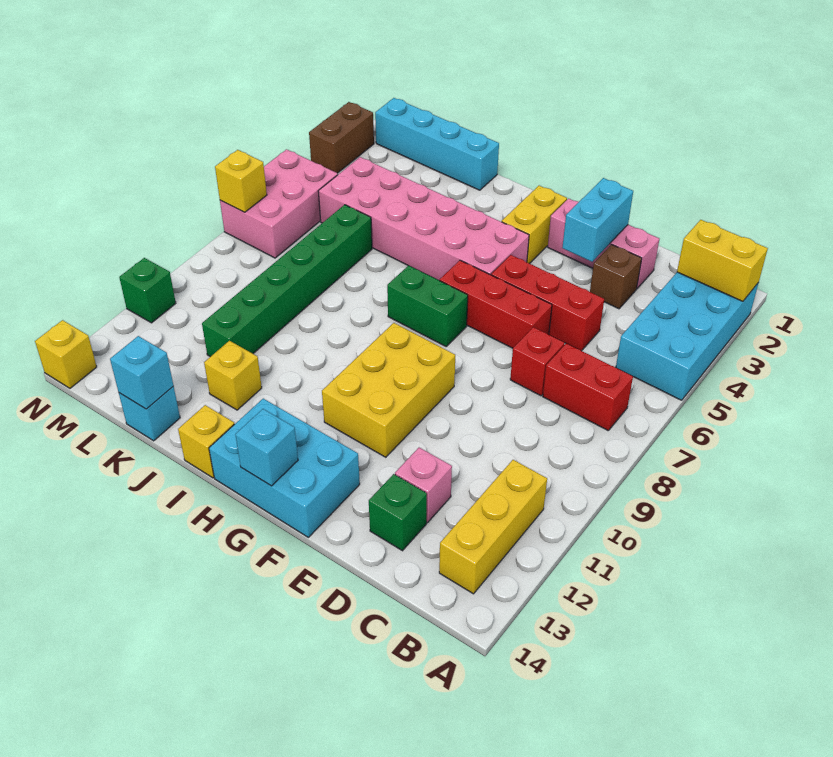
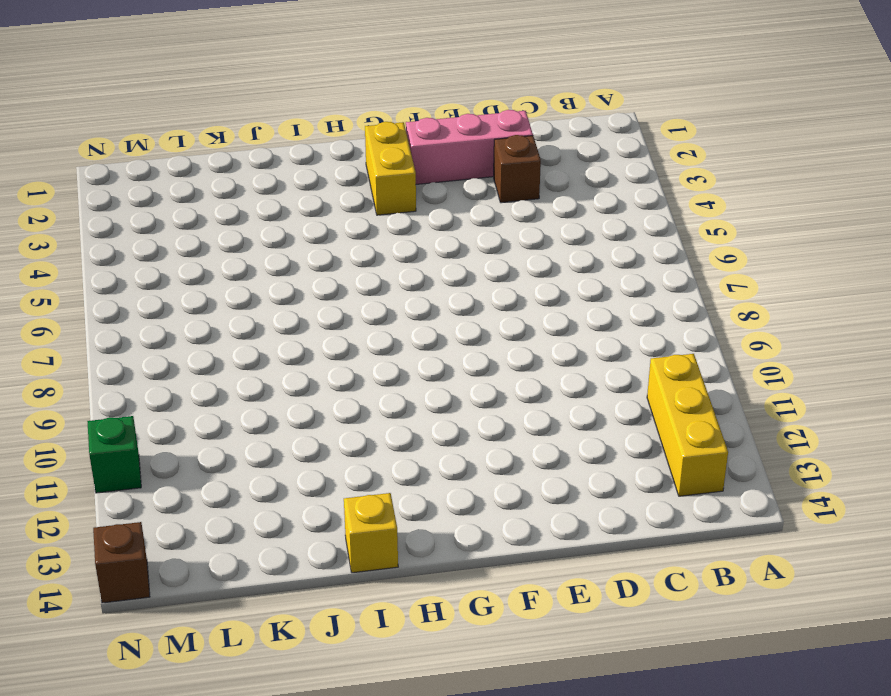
brown 1x1 brick [93,522,150,603] -> yellow 1x1 brick [35,320,97,388]
none -> cyan 2x4 brick [616,272,758,400]
none -> red 1x2 brick [543,343,633,431]
none -> red 1x3 brick [491,255,604,351]

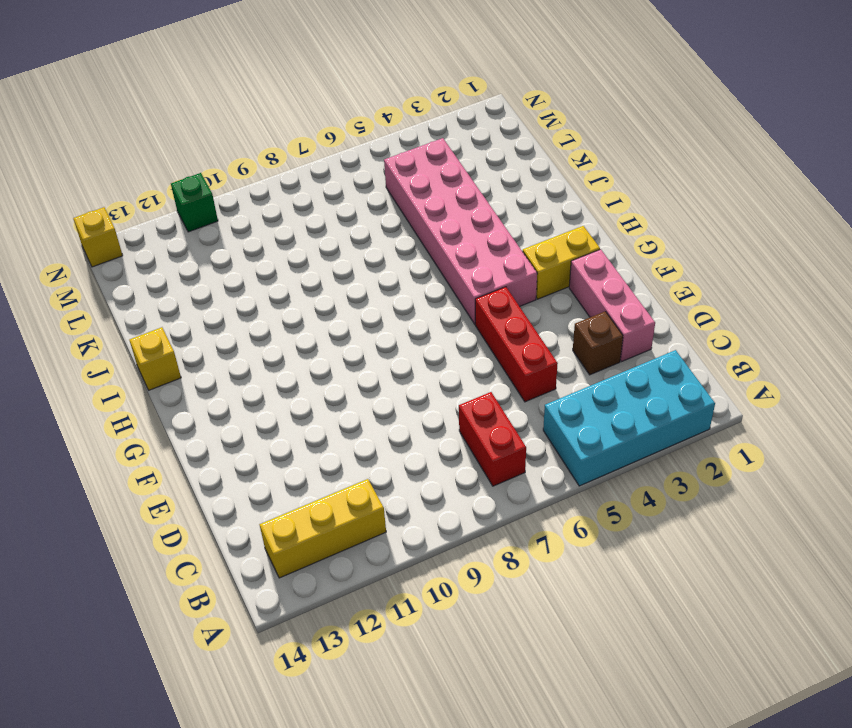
none -> red 1x1 brick [510,327,564,396]
none -> pink 1x1 brick [395,448,452,522]
none -> green 1x1 brick [369,474,427,551]

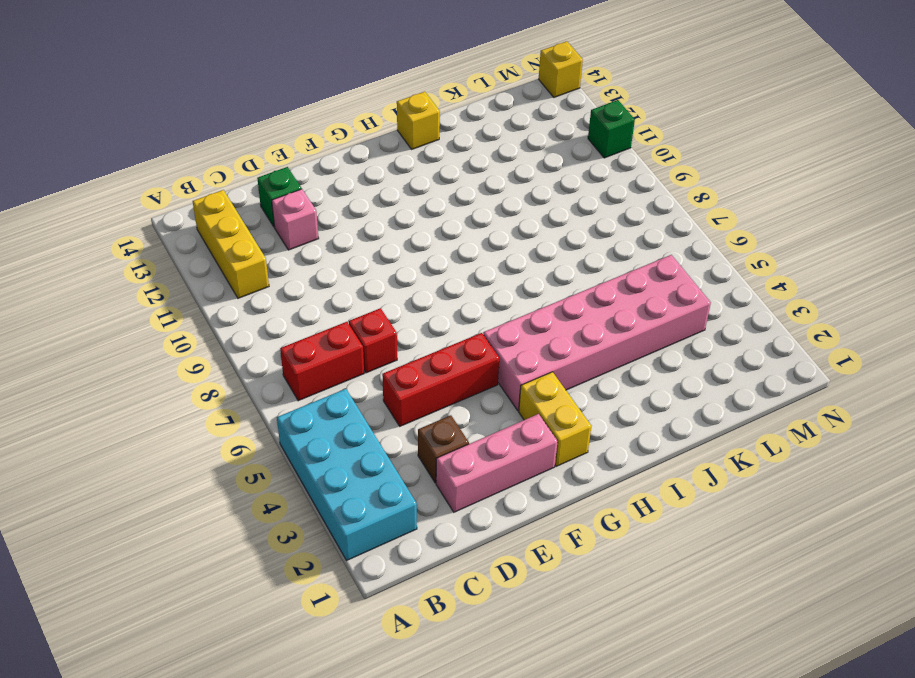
none -> red 1x3 brick [440,260,552,348]
none -> yellow 2x3 brick [322,323,455,457]
none -> cyan 2x3 brick [209,399,360,537]

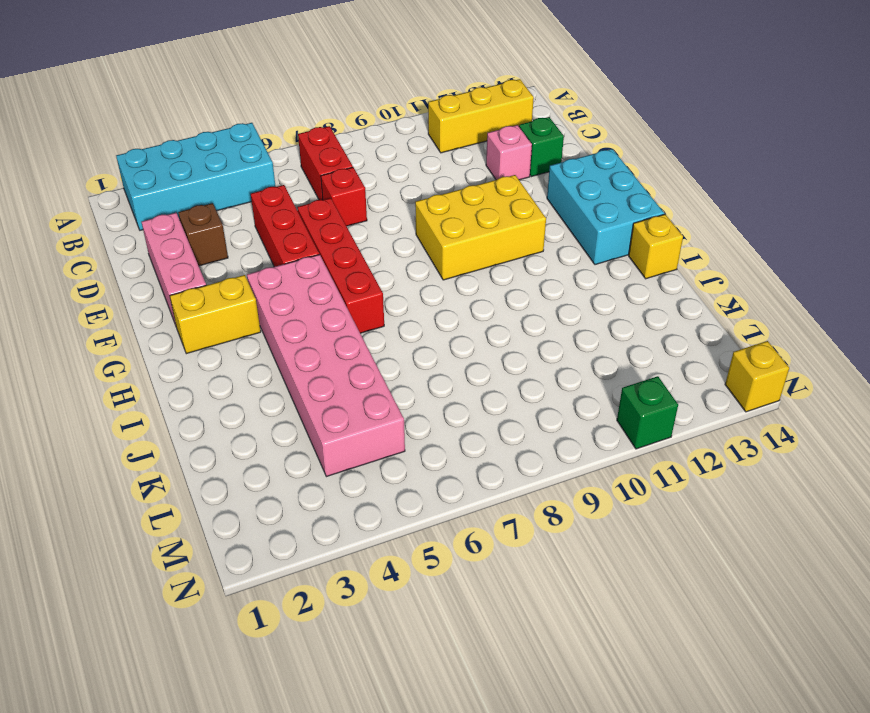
red 1x4 brick [297,198,384,333] -> red 1x3 brick [440,260,552,348]
none -> green 1x2 brick [387,266,468,346]
none -> cyan 1x4 brick [375,98,499,190]
none -> yellow 1x1 brick [204,341,262,410]

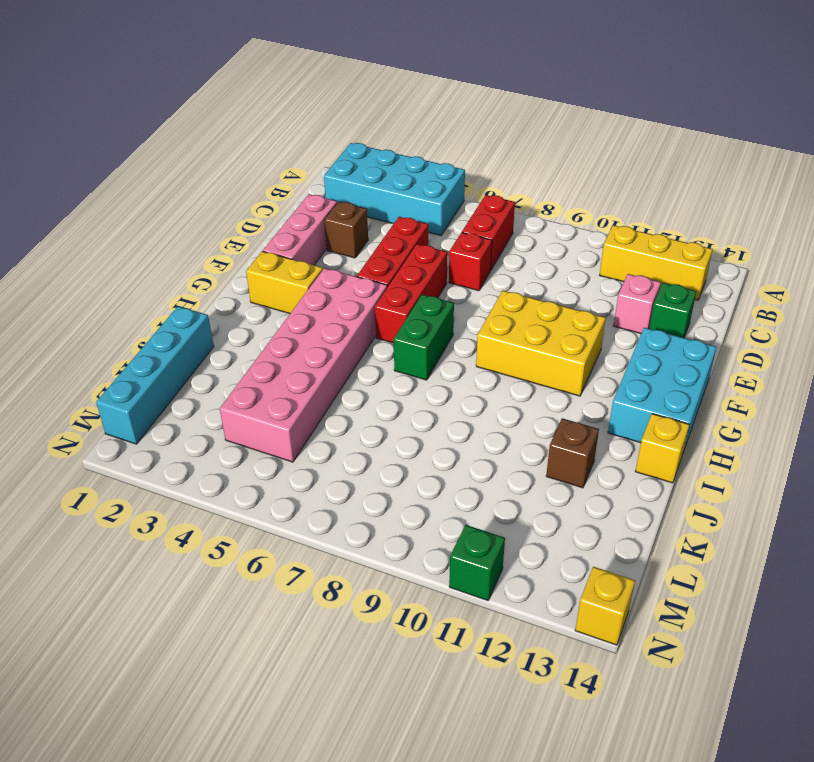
brown 1x1 brick [546,418,599,488] -> yellow 1x1 brick [204,341,262,410]
none -> green 1x6 brick [202,205,372,357]
none -> cyan 1x1 brick [119,387,180,441]
none -> pink 2x3 brick [220,149,338,258]

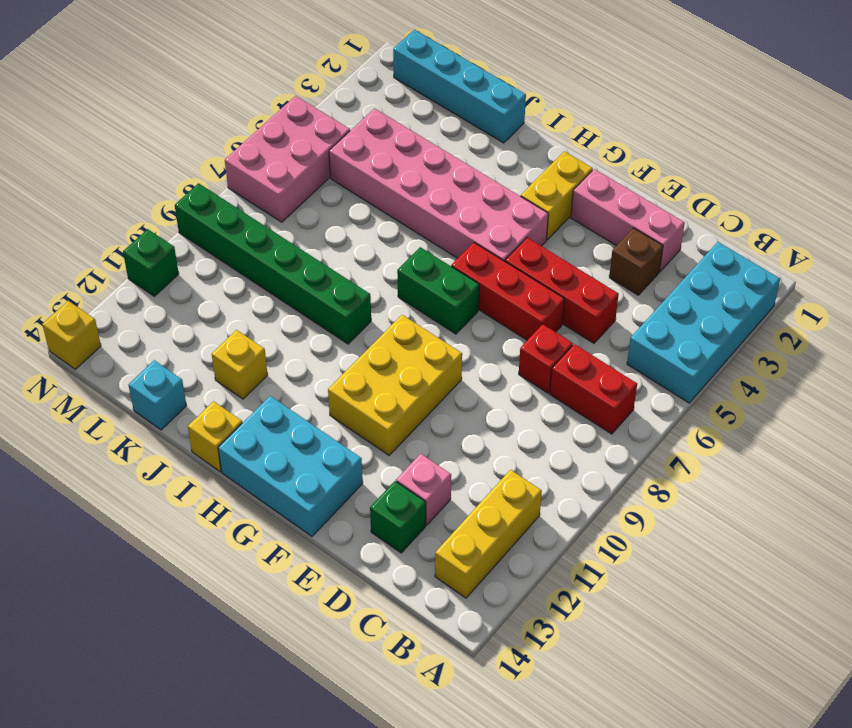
green 1x6 brick [175,183,371,344] -> green 1x6 brick turned to [202,205,372,357]
none -> brown 1x2 brick [309,102,374,173]
none -> yellow 1x2 brick [677,220,768,301]
none -> cyan 1x2 brick [562,178,633,262]

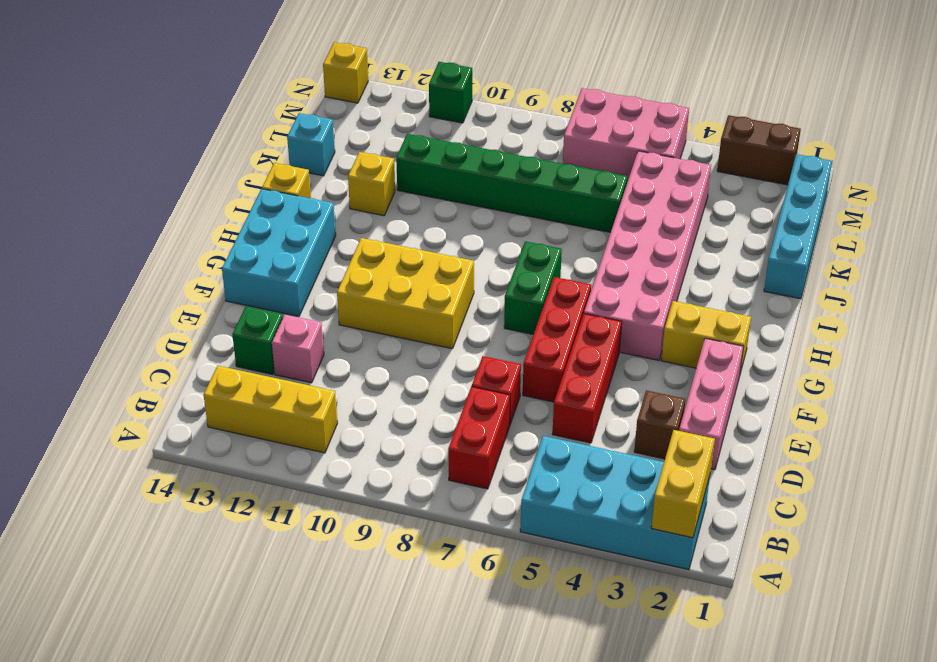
none -> cyan 1x2 brick [562,178,633,262]
none -> cyan 1x1 brick [235,409,298,486]
none -> cyan 1x1 brick [110,336,174,409]

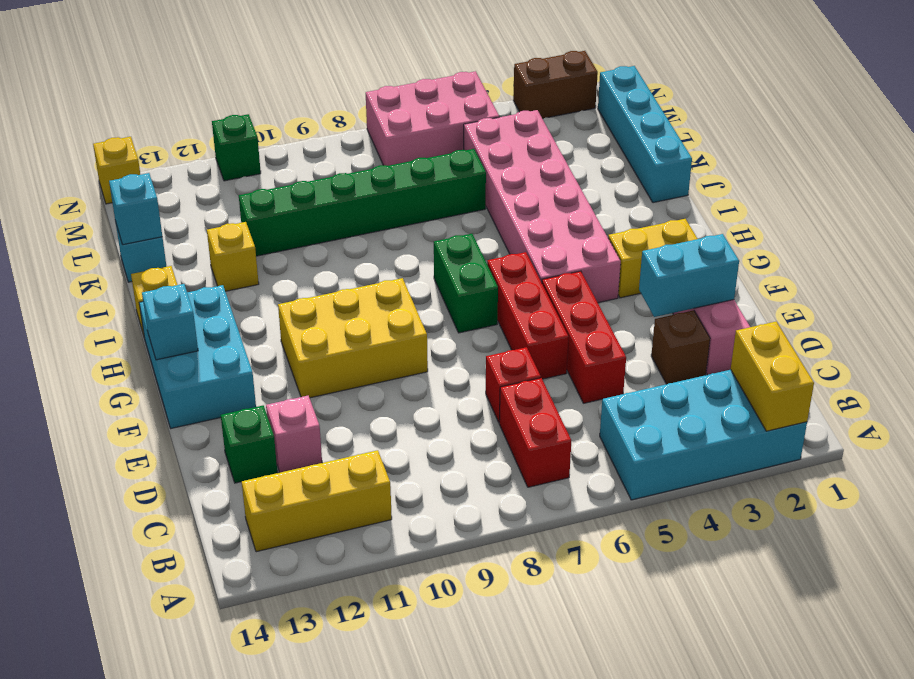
none -> yellow 1x1 brick [215,150,267,212]

